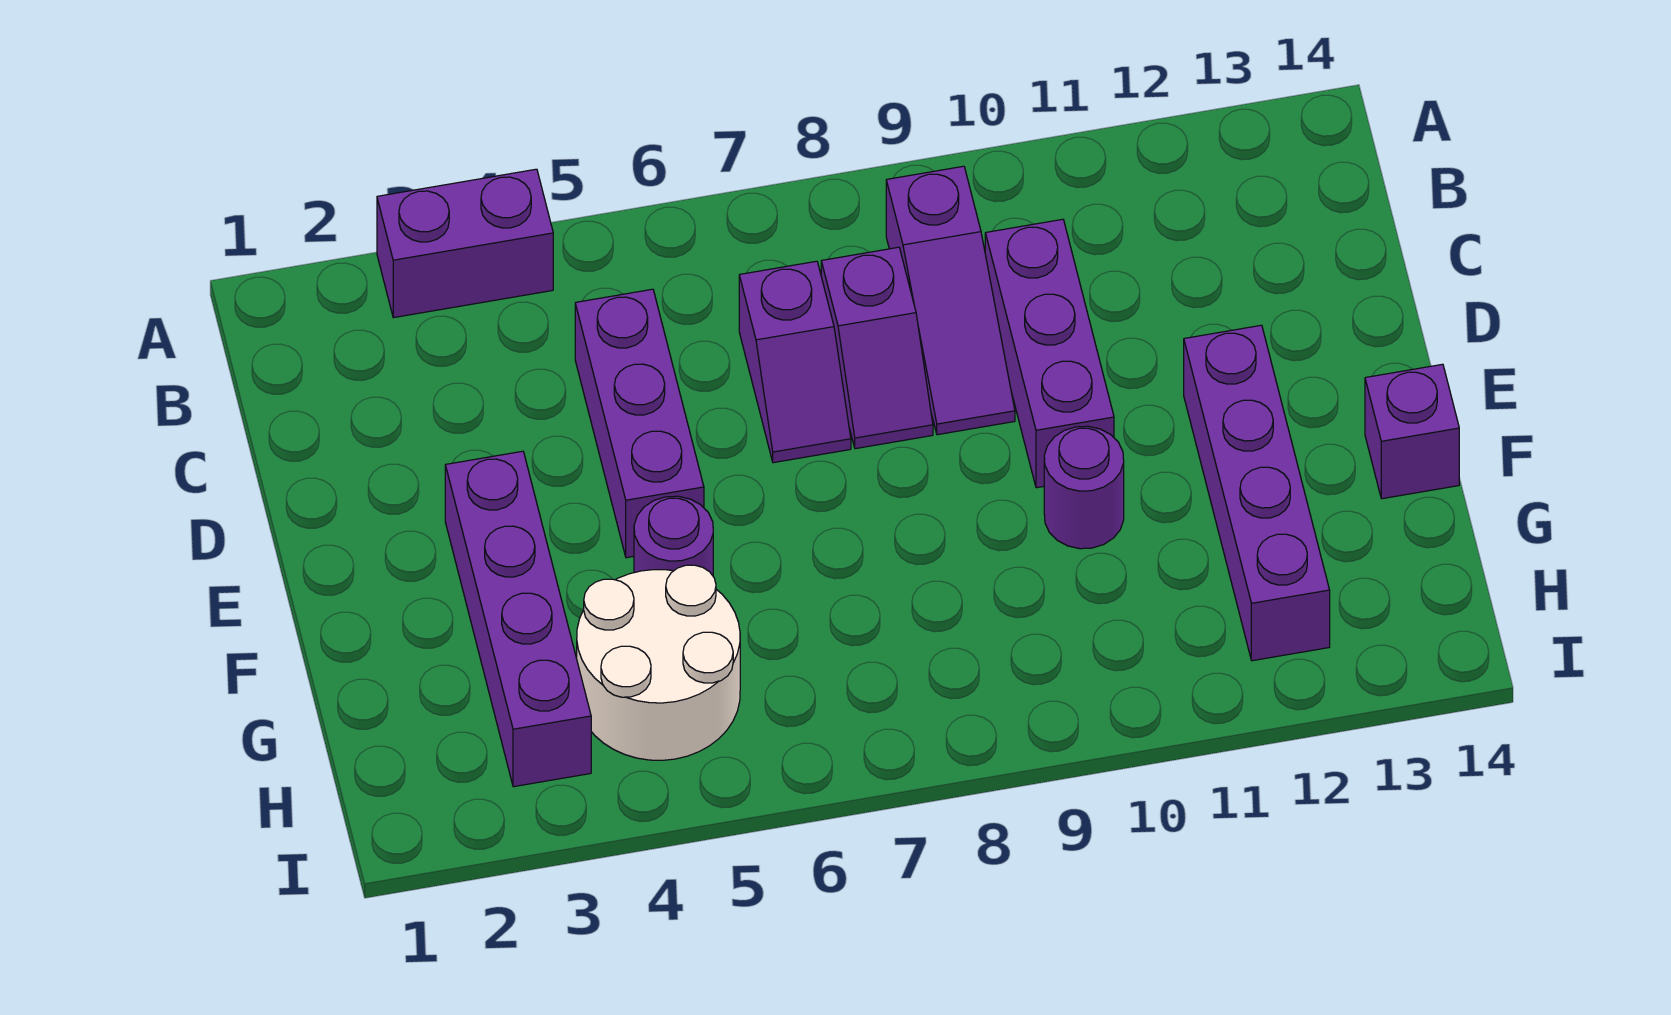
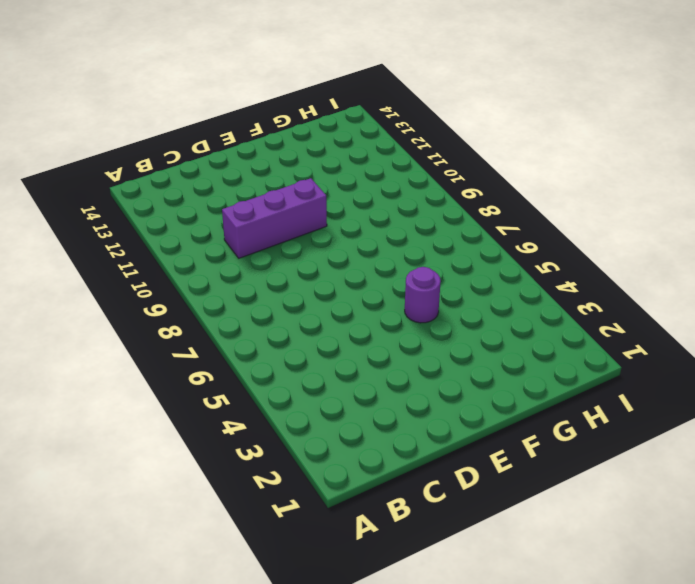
none -> purple 1x2 brick [377,169,553,318]
none -> purple 1x3 slope [886,166,1015,435]
none -> purple 1x3 brick [575,289,704,558]

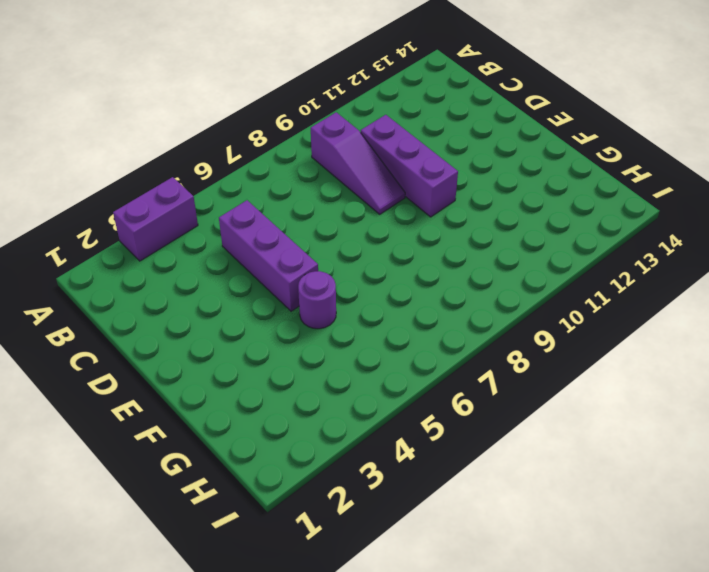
none -> purple 1x2 slope [739,261,851,463]
none -> purple 1x2 slope [821,247,933,449]
none -> purple 1x4 brick [445,451,591,787]

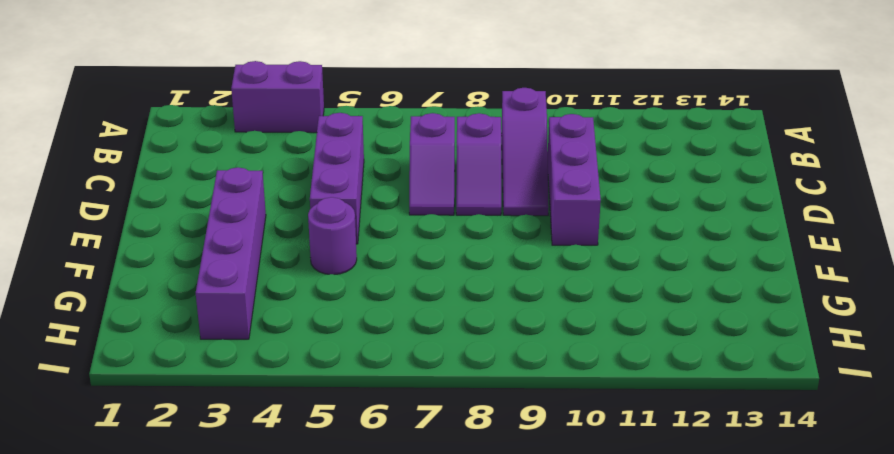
none -> purple 1x4 brick [1184,325,1330,661]
none -> purple 1x1 round brick [1044,426,1124,549]
none -> purple 1x1 brick [1365,364,1459,499]

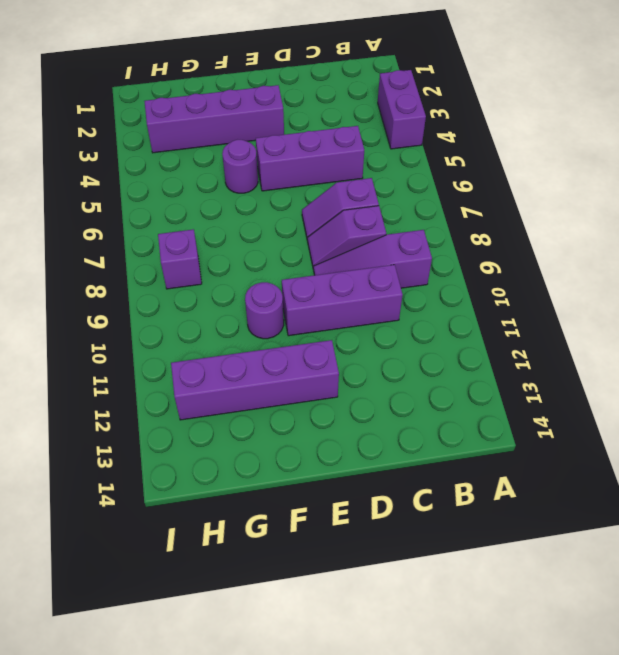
purple 1x1 brick [158,229,202,289] -> purple 1x1 brick moved to [1365,364,1459,499]
none -> white 2x2 round brick [577,565,740,760]

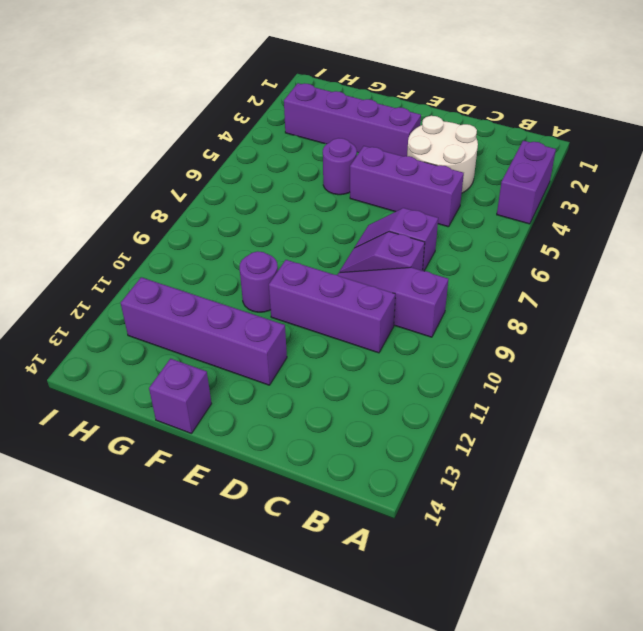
white 2x2 round brick [407,116,478,193] -> white 2x2 round brick moved to [577,565,740,760]

